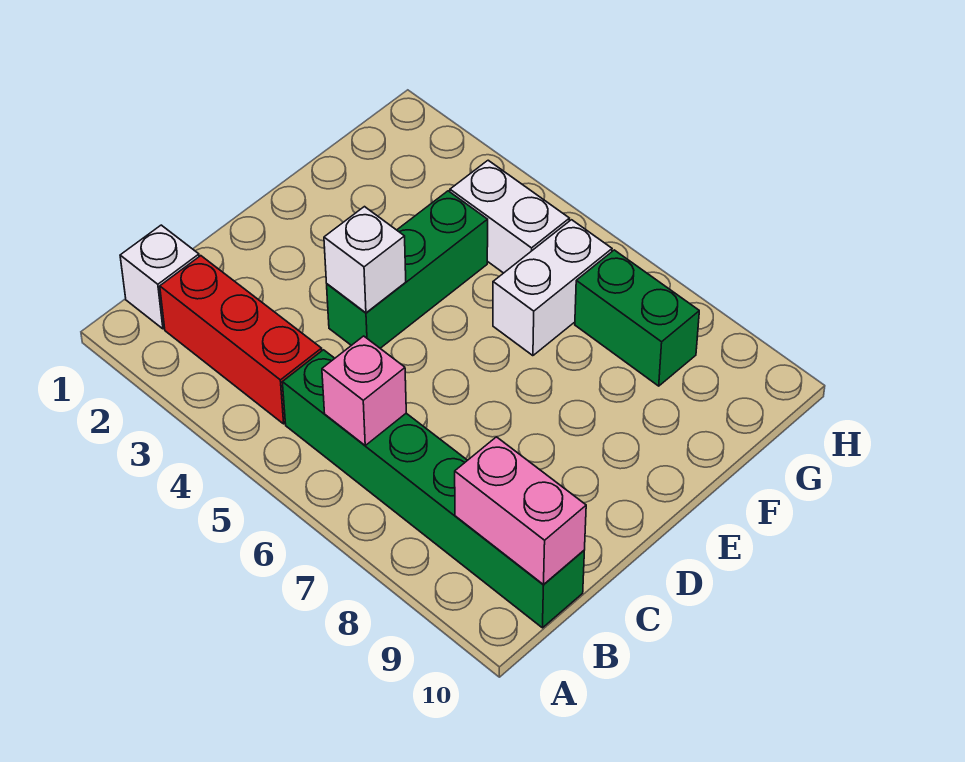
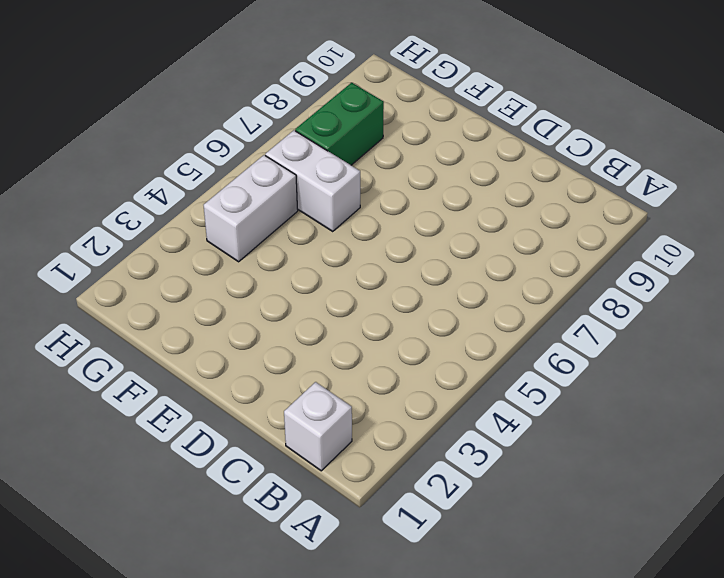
none -> red 1x3 brick [160,256,322,424]
none -> green 1x6 brick [282,350,584,628]

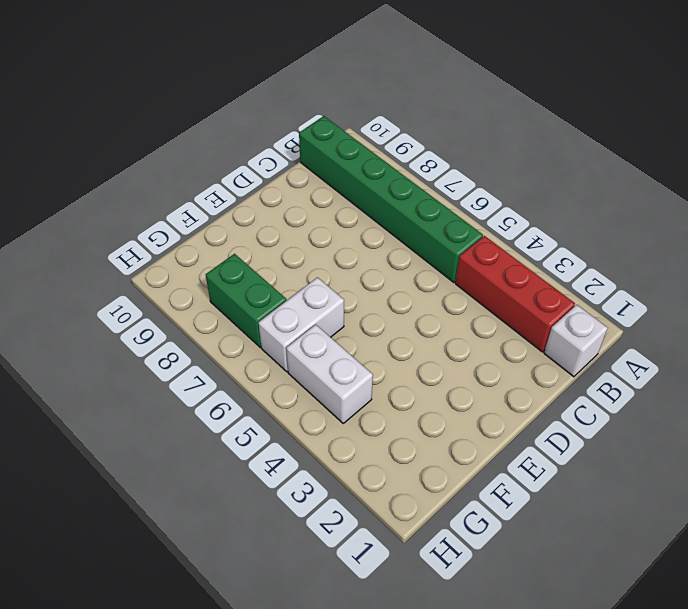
none -> green 1x3 brick [327,191,488,348]
none -> pink 1x1 brick [322,336,406,445]

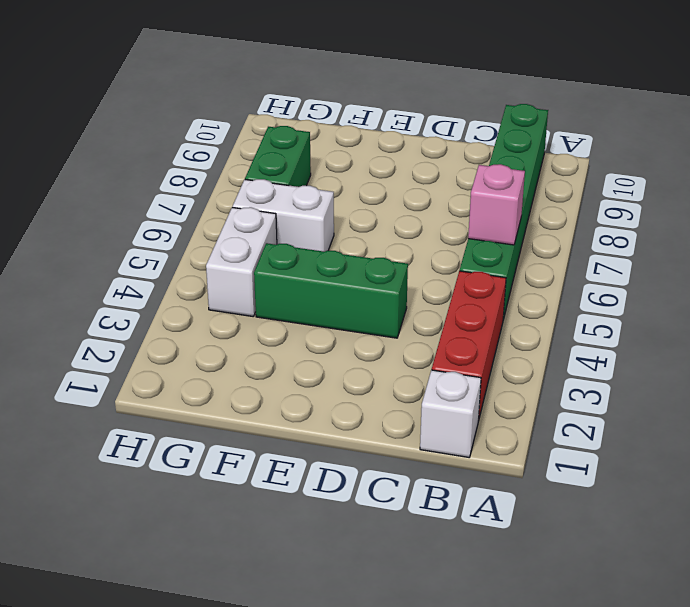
none -> pink 1x2 brick [455,437,586,585]
none -> white 1x1 brick [324,207,406,313]

